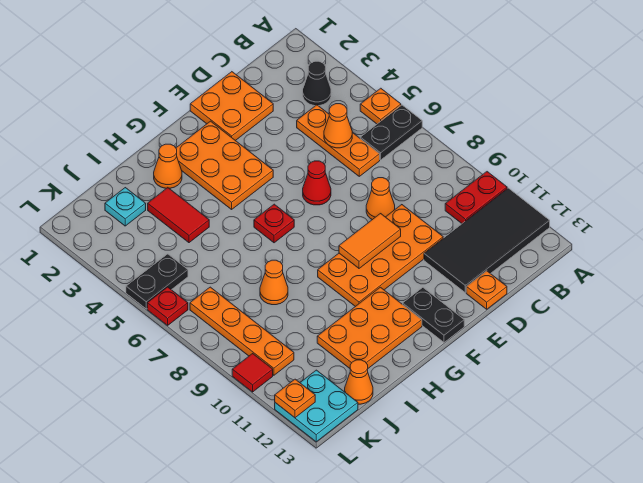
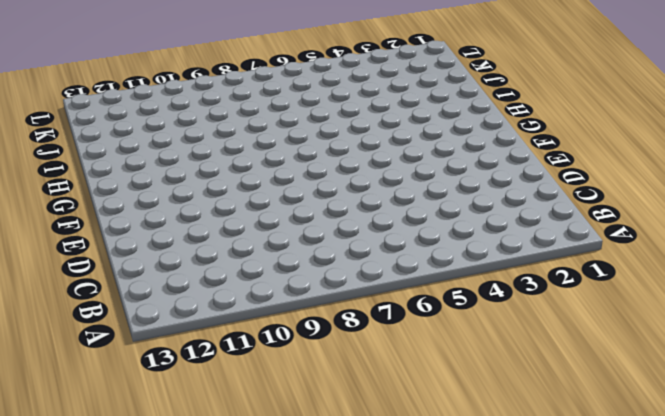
none -> orange 1x1 plate [360,88,401,124]
none -> black 1x2 plate [360,105,422,160]
none -> red 1x2 plate [445,172,507,223]

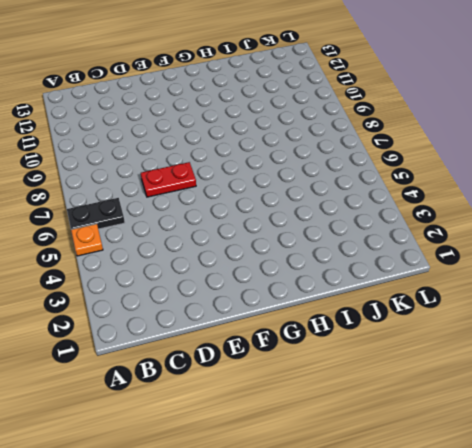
red 1x2 plate [141,162,196,197] -> red 1x2 plate moved to [445,172,507,223]
none -> black 2x4 tile [424,188,550,293]
none -> black 1x1 cone [303,61,331,106]
none -> orange 1x3 plate [297,105,380,176]

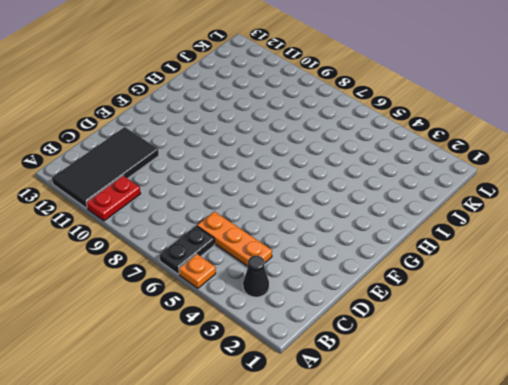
none -> orange 2x2 plate [190,72,273,141]
none -> orange 1x1 cone [366,178,395,220]
none -> orange 2x4 plate [318,205,443,307]

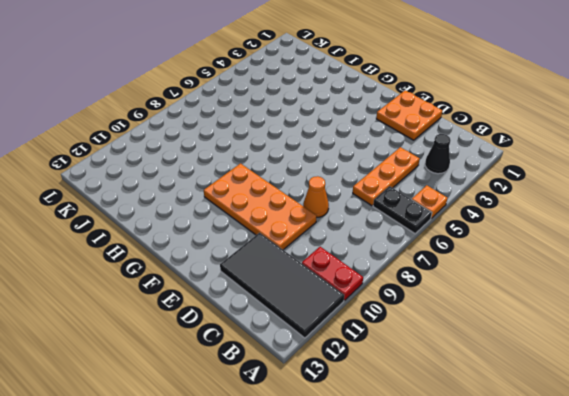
none -> orange 1x1 plate [466,271,507,309]
none -> red 1x1 cone [303,161,331,205]
none -> orange 2x3 plate [176,121,273,209]

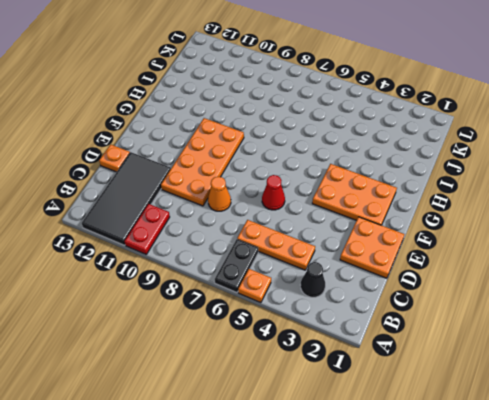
none -> black 1x2 plate [403,288,464,342]
none -> red 1x1 plate [254,204,294,243]
none -> orange 2x3 plate [317,287,422,368]

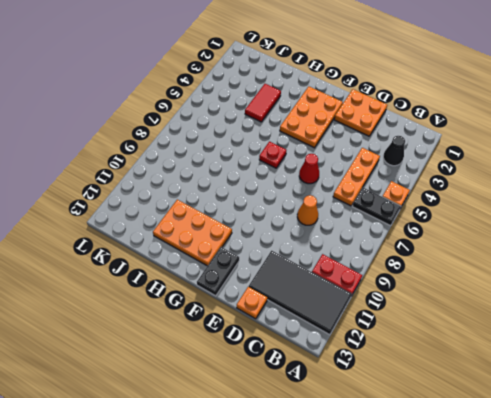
none -> orange 2x4 plate [318,205,443,307]
none -> orange 1x1 cone [154,144,182,188]
none -> orange 1x1 cone [260,260,288,305]

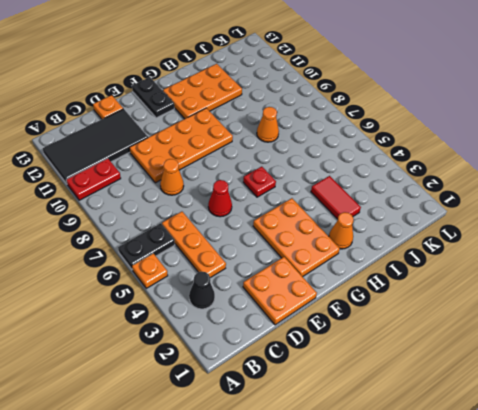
none -> cyan 1x1 plate [105,188,146,226]
none -> orange 1x1 cone [345,360,373,404]
none -> black 1x2 plate [126,254,188,309]

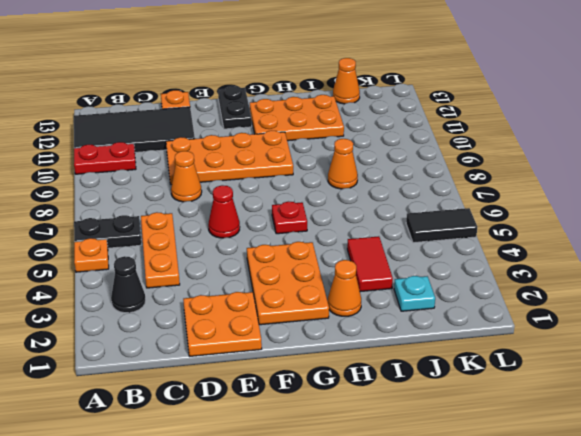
black 1x2 tile [406,208,477,243] -> black 1x2 plate [126,254,188,309]
none -> orange 1x4 plate [190,287,294,375]
none -> cyan 2x2 plate [275,370,358,442]
none -> red 1x1 plate [147,287,188,325]

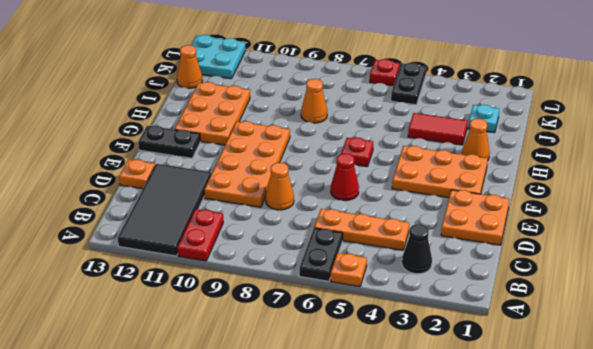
none -> orange 1x4 plate [190,287,294,375]
none -> red 1x1 tile [232,354,273,392]
none -> orange 1x1 cone [324,104,353,148]

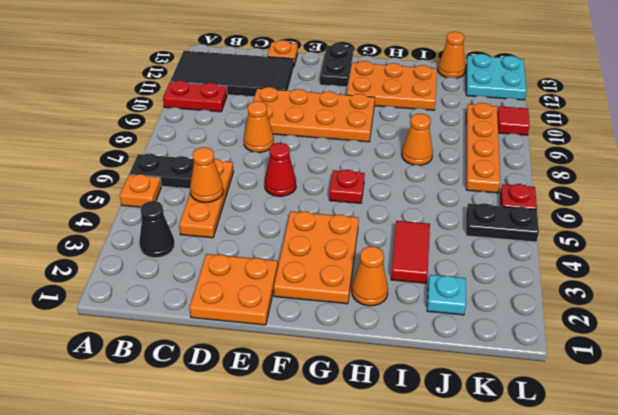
none -> orange 1x2 tile [339,214,401,268]
none -> orange 1x1 plate [275,379,315,418]

